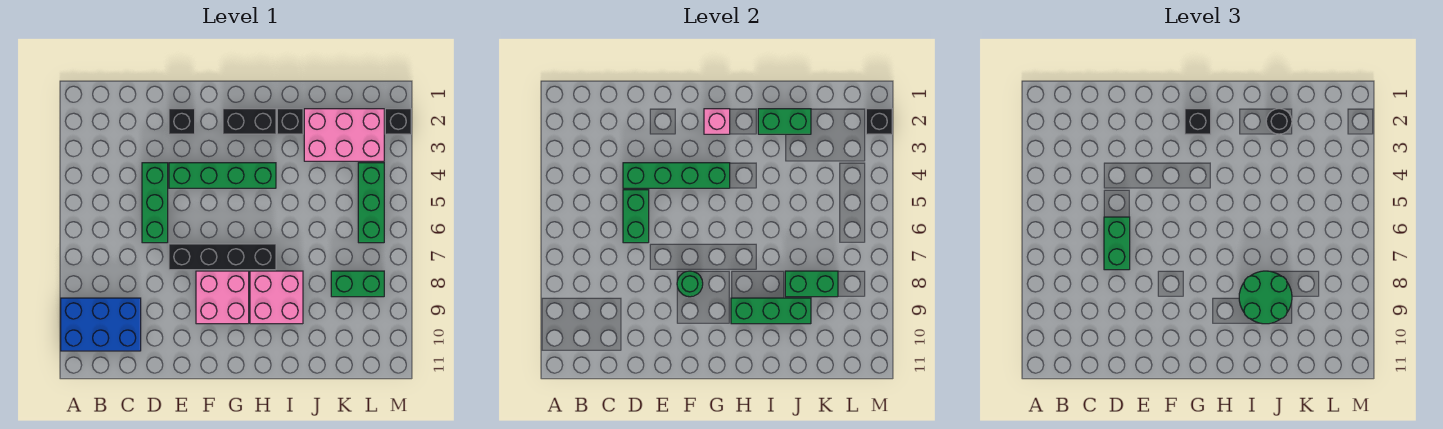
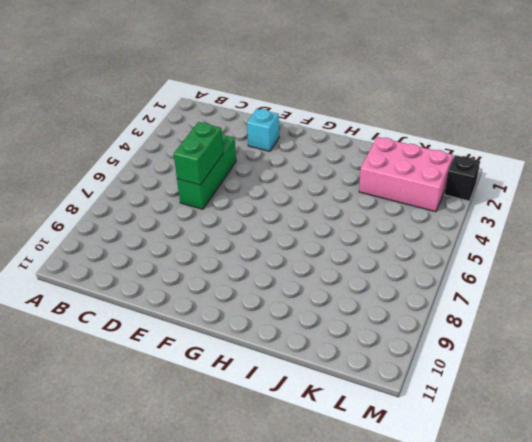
cyan 1x1 brick [247,109,279,151] -> black 1x1 brick [169,109,195,134]
none -> blue 2x3 brick [61,298,141,351]
none -> green 1x4 brick [169,163,276,188]
none -> black 1x4 brick [169,244,276,270]

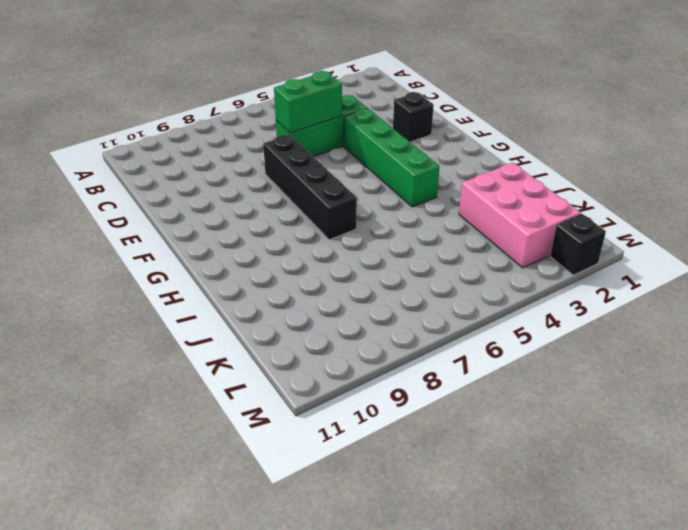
none -> blue 2x3 brick [61,298,141,351]
none -> pink 2x2 brick [196,271,249,324]
none -> black 1x2 brick [223,109,276,134]

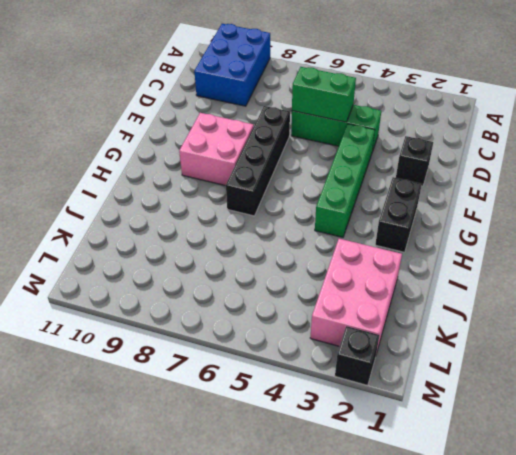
none -> pink 2x2 brick [250,271,303,324]
none -> black 1x1 brick [277,109,303,134]
none -> green 1x2 brick [331,271,384,297]

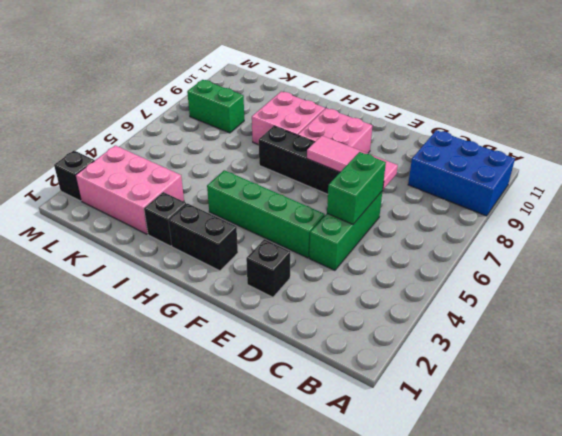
pink 1x3 tile [307,136,398,189] -> none
none -> green 1x3 brick [358,163,384,243]
none -> green 1x4 brick [623,163,730,188]
none -> green 1x1 round brick [677,271,703,297]

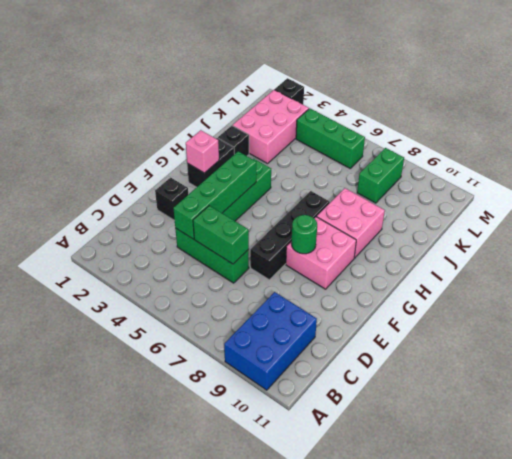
none -> green 1x3 brick [731,298,811,324]
none -> green 1x2 brick [758,109,811,134]
none -> green 1x2 brick [785,271,838,297]

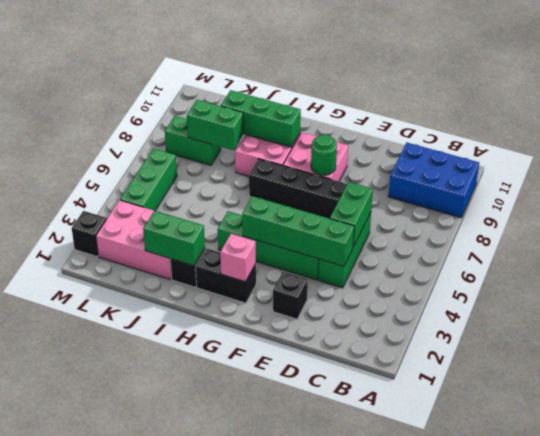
none -> black 1x1 brick [866,109,892,134]
none -> green 1x2 brick [1104,217,1130,270]
none -> black 1x1 brick [1185,109,1211,134]

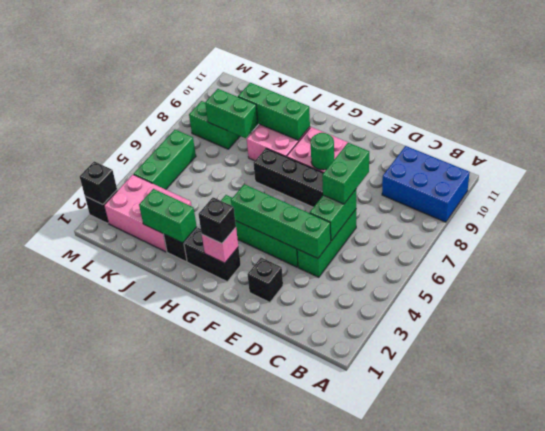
none -> green 2x2 round brick [1239,271,1292,324]
none -> black 1x1 round brick [1266,109,1292,134]

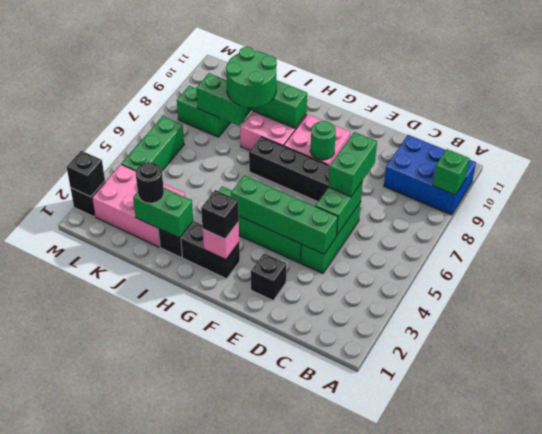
green 1x1 brick [433,149,470,195] -> none

